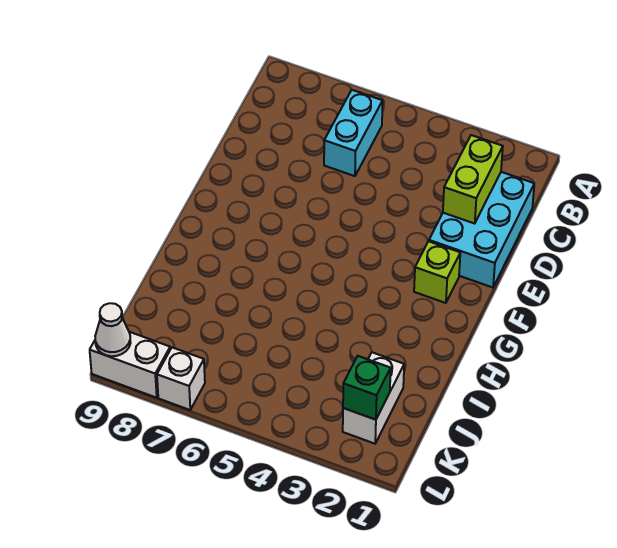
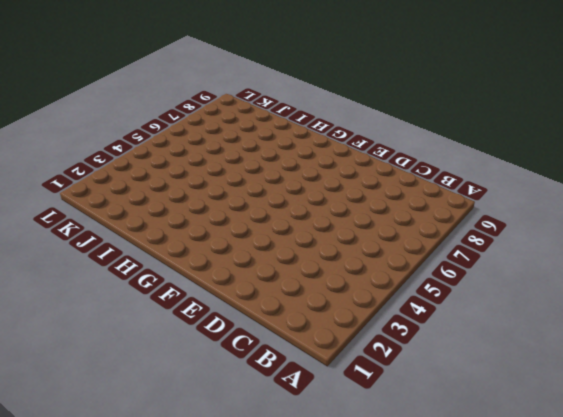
none -> cyan 1x2 brick [324,90,383,176]
none -> cyan 2x3 brick [429,172,534,287]

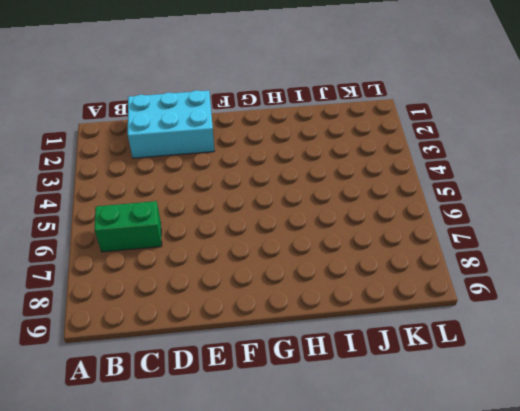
green 1x2 brick [95,201,162,252] -> cyan 1x2 brick [324,90,383,176]
none -> lime 1x1 brick [414,241,460,303]
none -> white 1x2 brick [343,352,404,444]

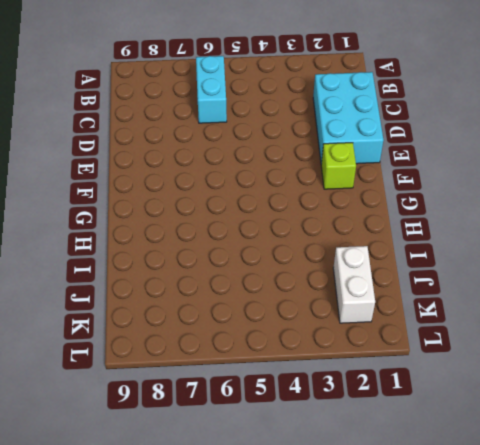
none -> white 1x1 brick [157,347,205,410]
none -> white 1x2 brick [90,332,170,398]

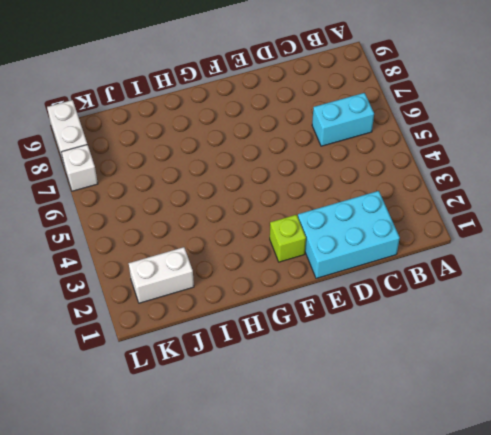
none -> lime 1x2 brick [443,135,503,224]
none -> green 1x1 brick [343,356,391,420]

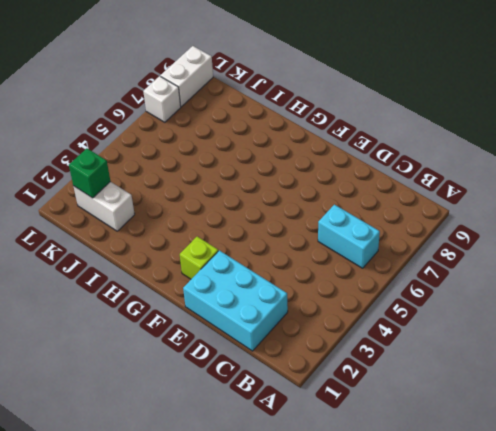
none -> lime 1x2 brick [443,135,503,224]
none -> white 1x1 cone [95,303,131,356]

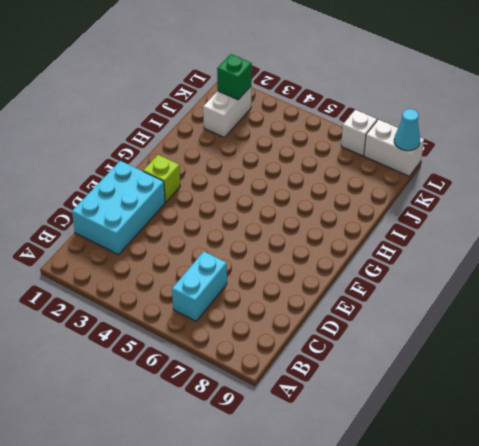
cyan 1x1 cone [394,109,420,151] -> white 1x1 cone [95,303,131,356]
none -> lime 1x2 brick [443,135,503,224]

